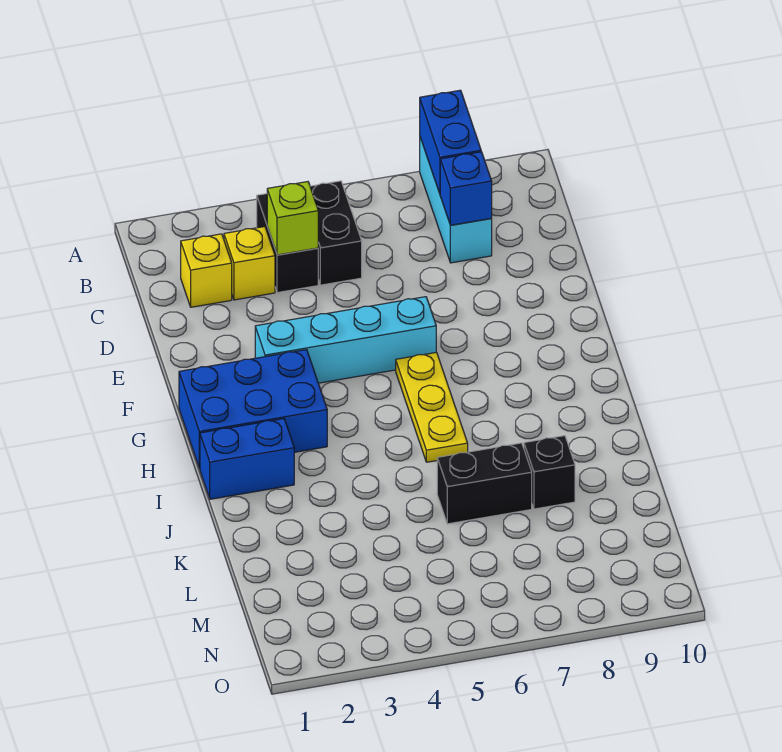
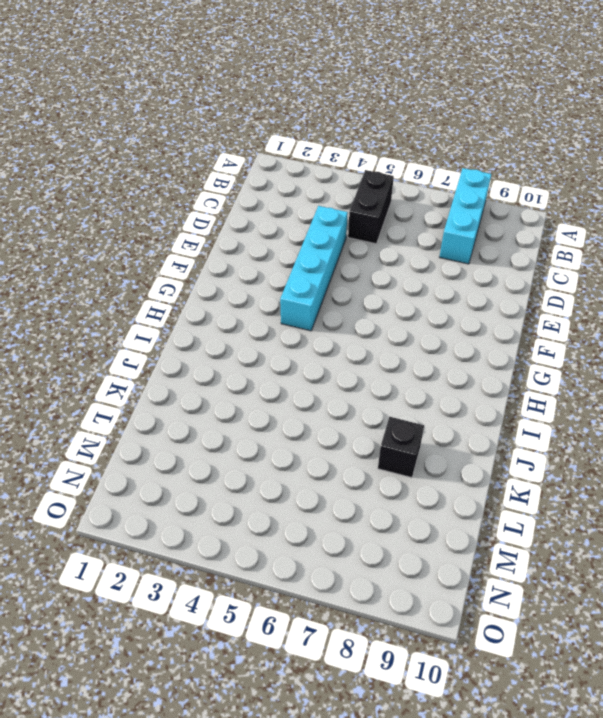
cyan 1x4 brick [280,206,348,331] -> cyan 1x4 brick turned to [255,297,436,383]
none -> black 1x2 brick [257,194,318,293]
none -> yellow 1x1 brick [181,234,232,307]
none -> yellow 1x1 brick [224,227,275,300]

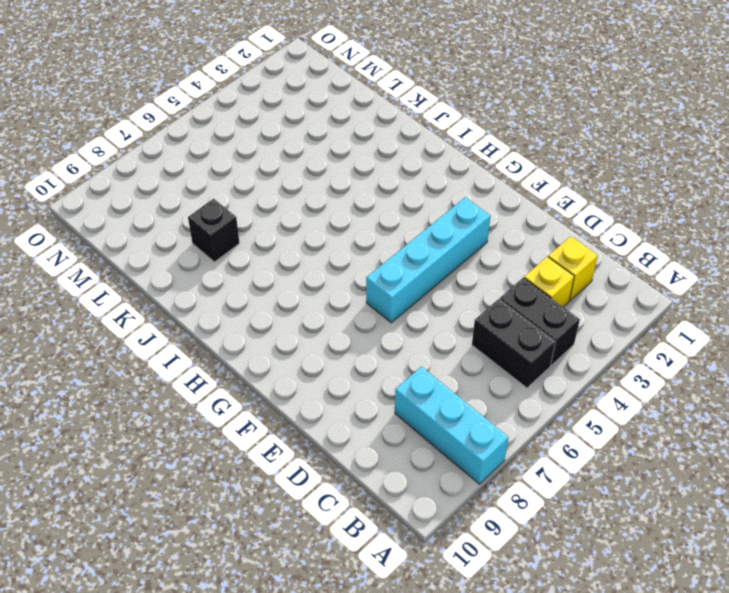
none -> blue 2x3 brick [179,350,327,468]
none -> yellow 1x3 plate [396,352,468,462]
none -> blue 1x2 brick [200,419,294,499]

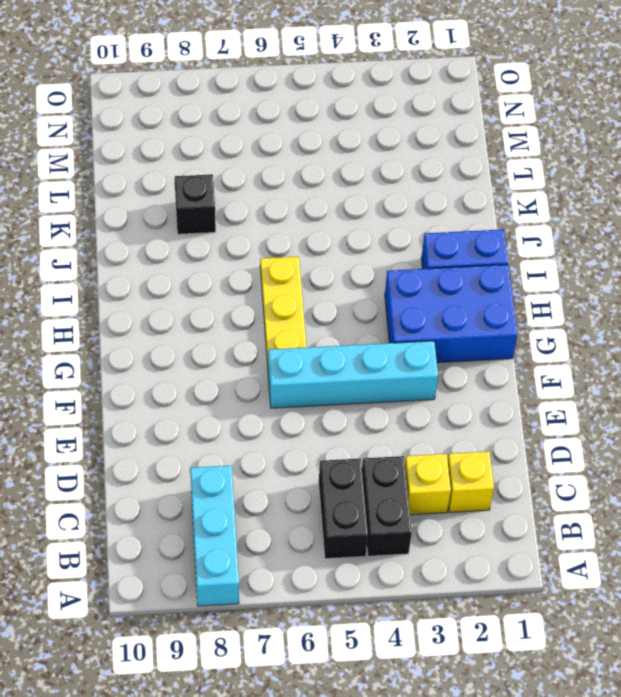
none -> black 1x2 brick [437,443,532,524]
none -> blue 1x2 brick [420,90,481,194]
none -> lime 1x1 brick [267,182,318,255]

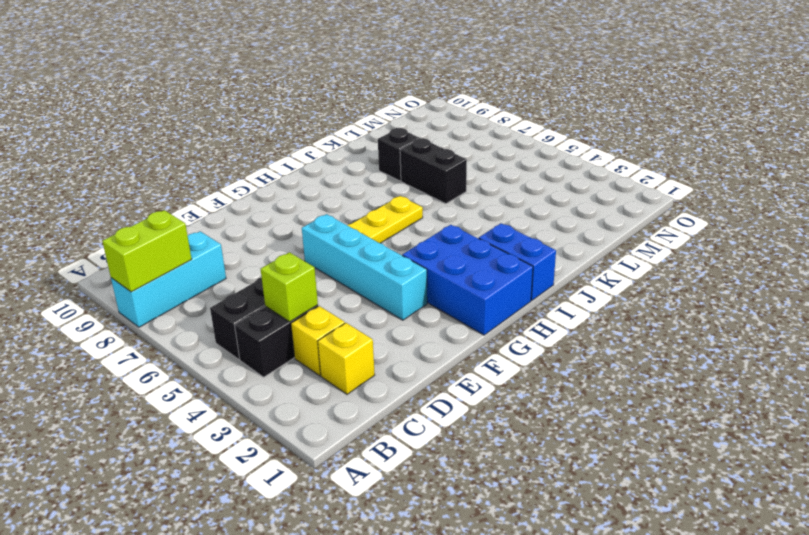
lime 1x2 brick [102,210,192,292] -> blue 1x2 brick [420,90,481,194]
none -> blue 1x1 brick [440,152,492,225]

